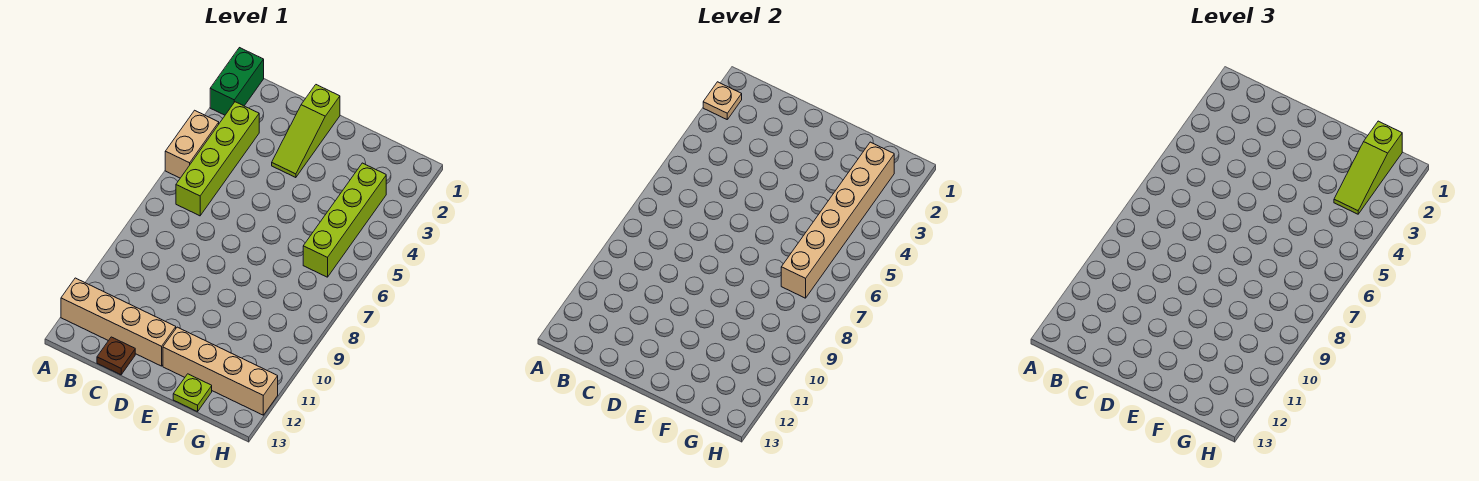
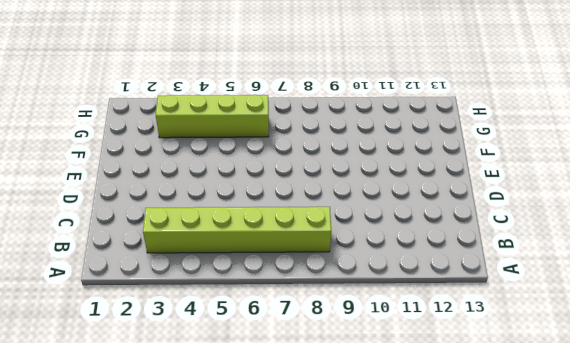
lime 1x6 brick [143,207,331,253] -> lime 1x4 brick [176,102,259,216]
none -> green 1x2 brick [210,48,264,115]
none -> tan 1x2 brick [165,110,219,178]
none -> tan 1x4 brick [61,278,176,366]

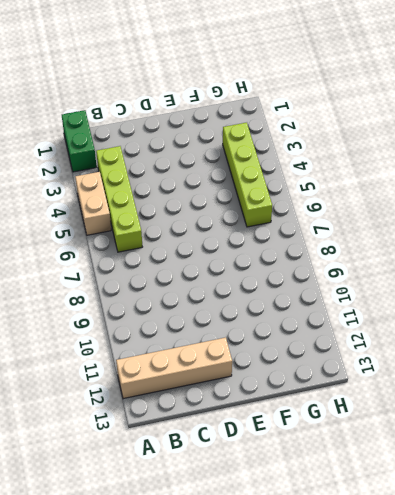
none -> brown 1x1 plate [97,337,135,375]
none -> lime 1x3 slope [272,85,340,178]
none -> tan 1x4 brick [163,327,278,415]

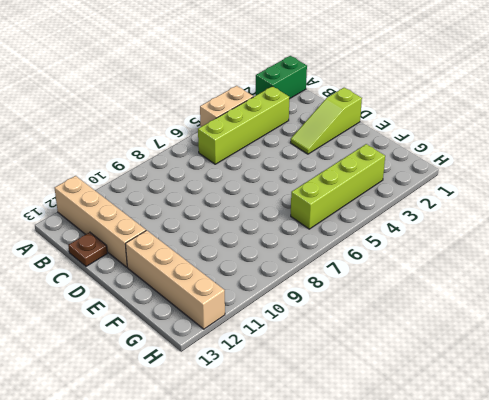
none -> lime 1x1 plate [173,374,212,412]
none -> tan 1x1 plate [703,82,742,119]
none -> tan 1x6 brick [781,142,894,298]

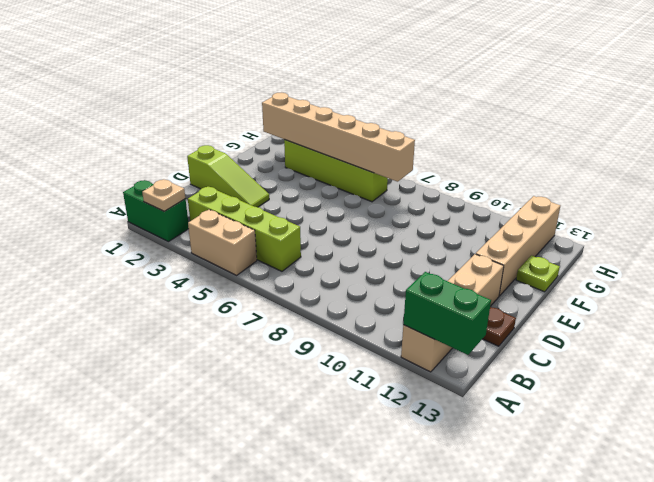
green 1x2 brick [403,272,491,355] -> none
none -> lime 1x3 slope [1334,121,1402,214]

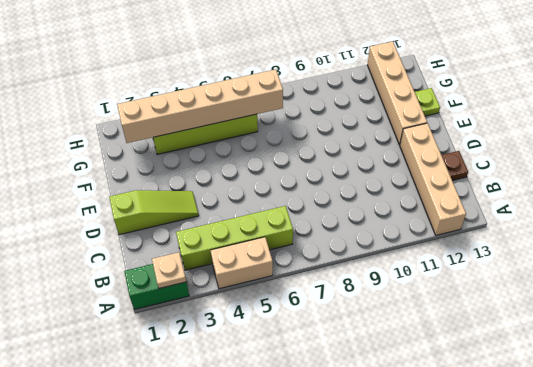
none -> lime 1x3 slope [1334,121,1402,214]

